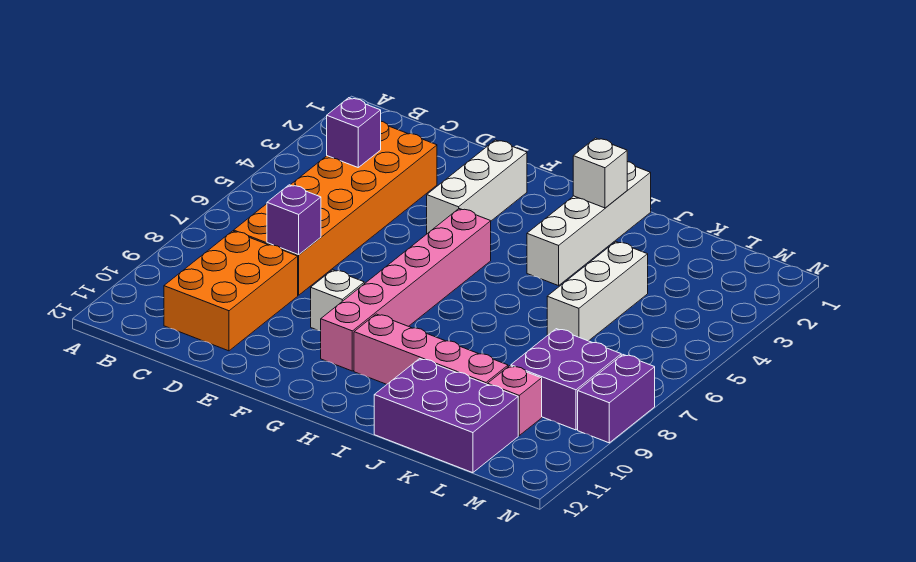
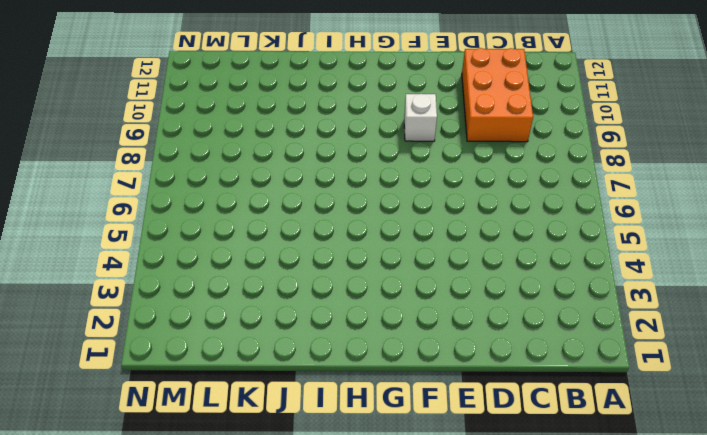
none -> orange 2x6 brick [234,121,437,295]
none -> white 1x3 brick [427,140,527,234]
none -> pink 1x6 brick [321,209,491,371]

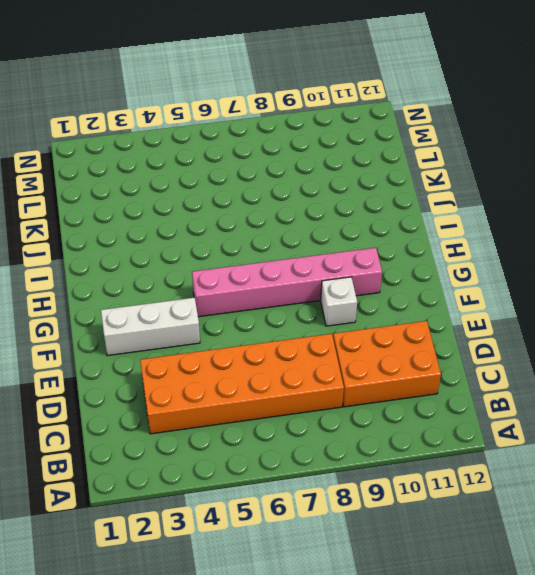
none -> pink 1x4 brick [354,314,508,384]
none -> white 1x4 brick [527,162,651,286]
none -> purple 2x3 brick [374,359,518,473]

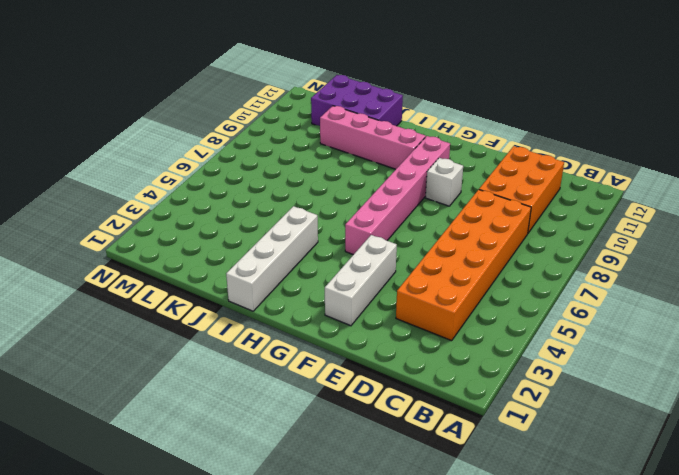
none -> white 1x3 brick [547,242,648,341]
none -> purple 2x2 brick [511,329,621,430]
none -> pink 1x1 brick [488,366,542,435]

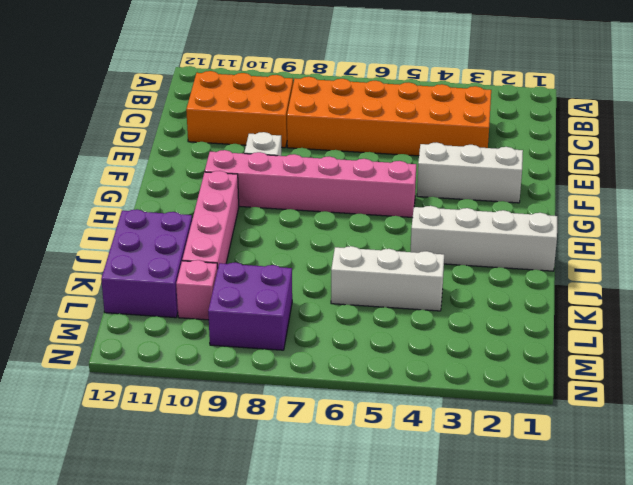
none -> purple 1x2 brick [578,355,655,443]
none -> purple 1x1 brick [327,98,381,167]
none -> purple 1x1 brick [267,185,321,255]

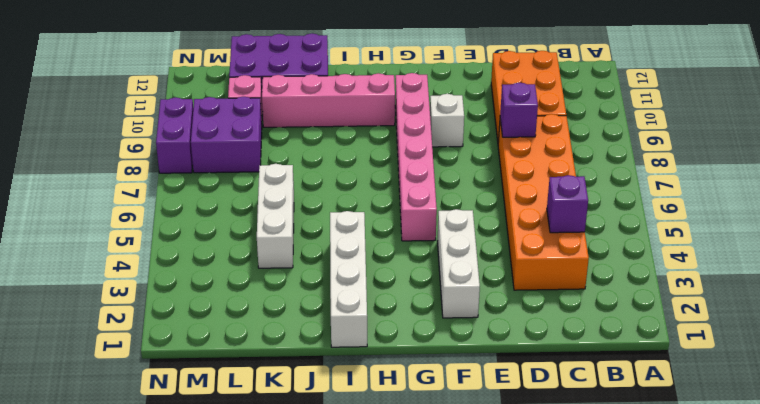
none -> white 1x1 brick [573,138,627,208]

